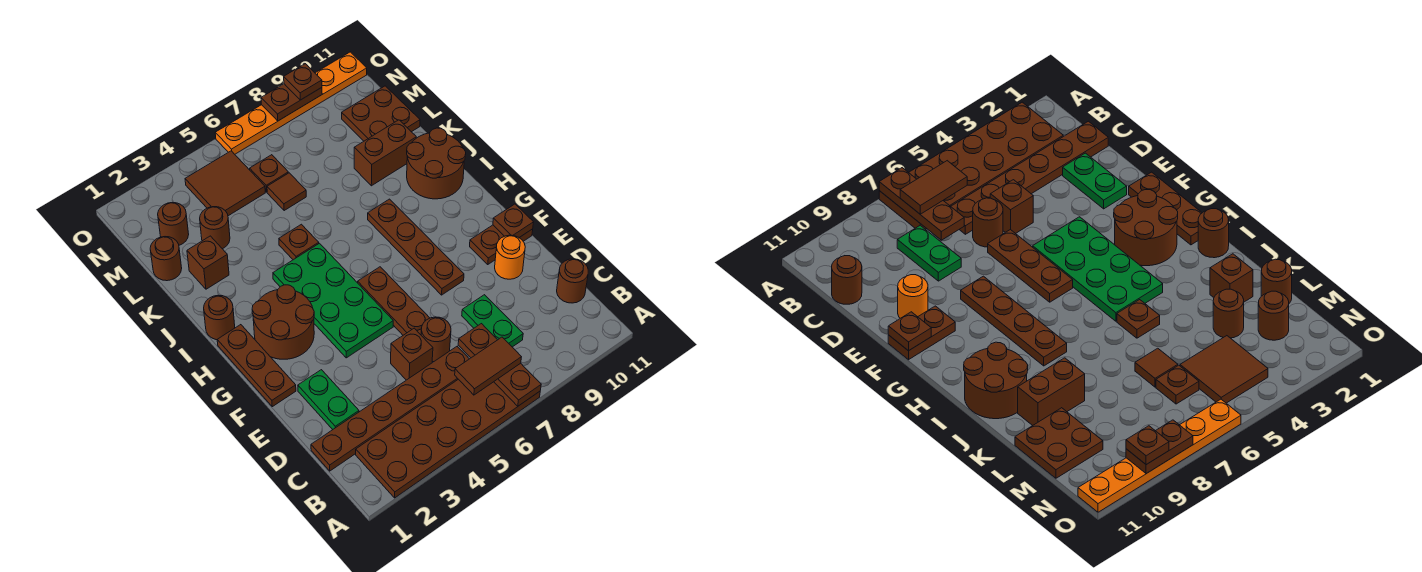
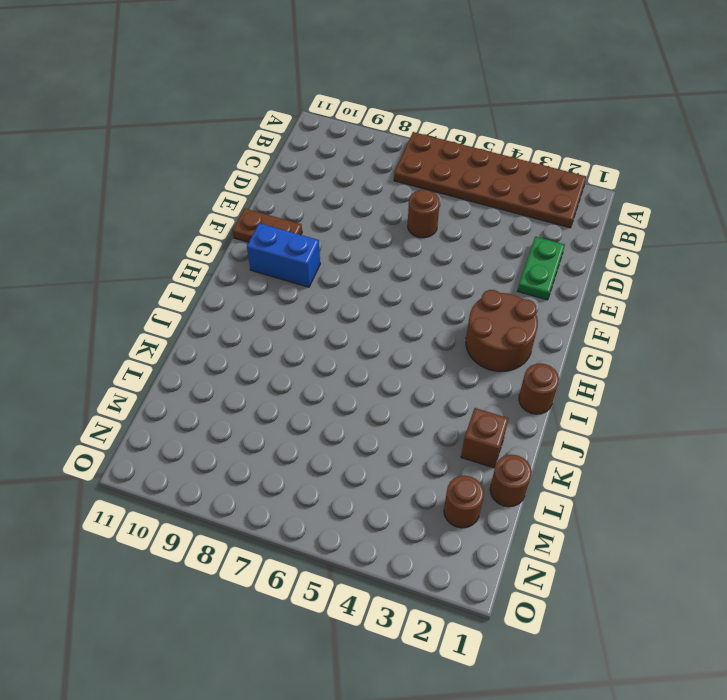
blue 1x2 brick [247,223,320,287] -> none
none -> brown 1x6 plate [311,346,469,471]
none -> green 1x2 plate [462,295,523,347]
none -> brown 1x1 round brick [557,259,588,303]
none -> brown 1x1 brick [391,328,433,380]

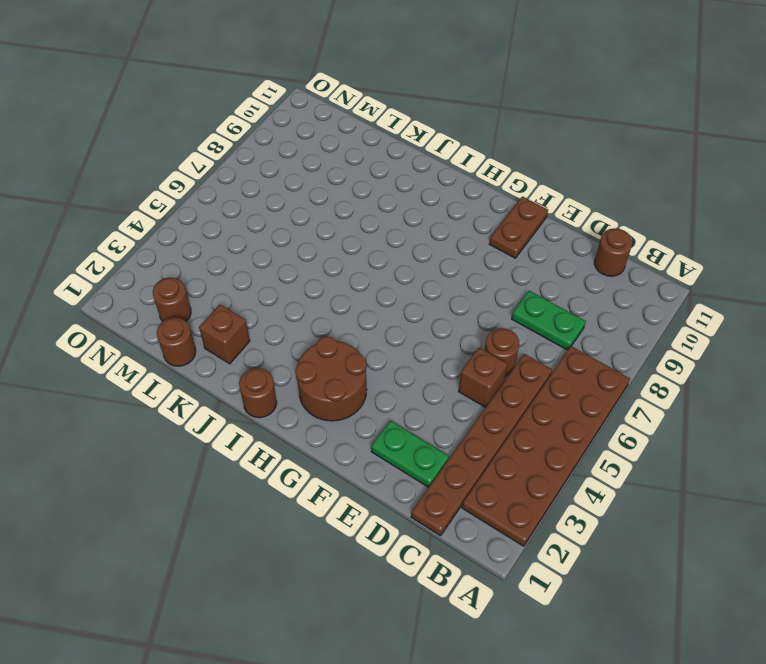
none -> brown 1x3 plate [358,267,429,335]
none -> orange 1x1 round brick [495,235,525,279]
none -> brown 1x3 plate [217,325,296,407]
none -> green 2x4 plate [273,243,393,358]

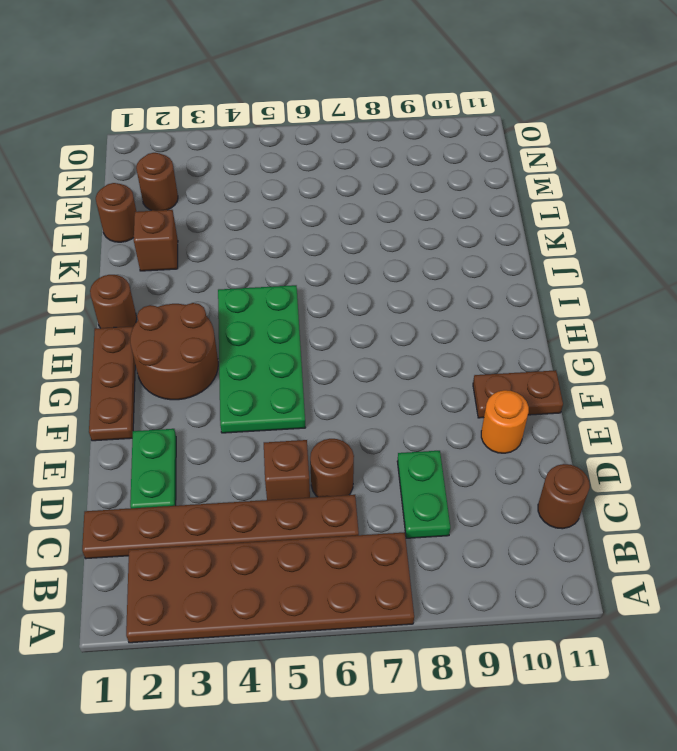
none -> brown 1x3 plate [358,267,429,335]
none -> brown 1x4 plate [368,199,464,295]
none -> brown 2x2 round brick [407,128,466,199]
none -> brown 1x1 plate [279,224,319,260]

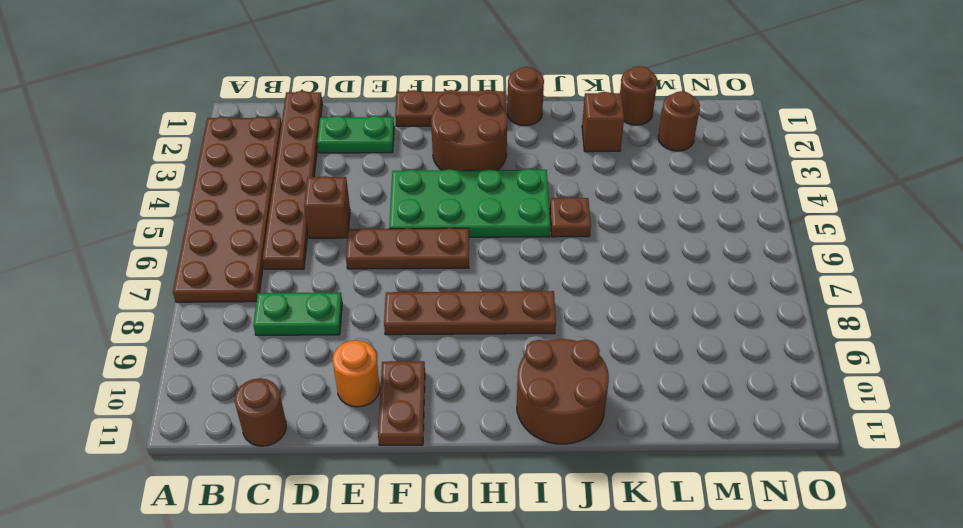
none -> brown 1x1 round brick [421,317,451,362]
none -> brown 1x2 brick [354,120,416,186]
none -> brown 1x1 round brick [200,207,230,249]
none -> brown 1x1 tile [267,173,306,211]

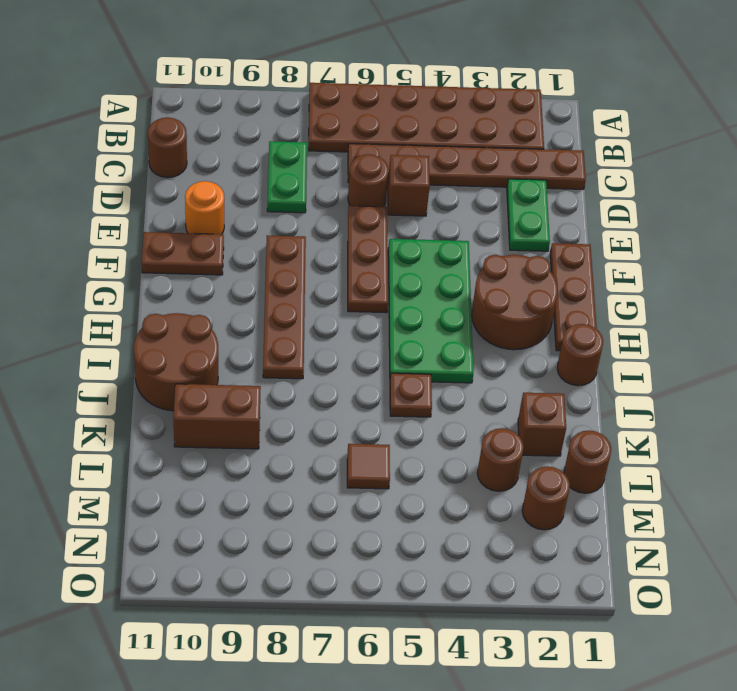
none -> brown 2x2 plate [342,86,420,141]
none -> brown 2x2 tile [185,151,265,216]
none -> brown 1x1 plate [250,155,288,192]
none -> orange 1x6 plate [215,52,367,154]

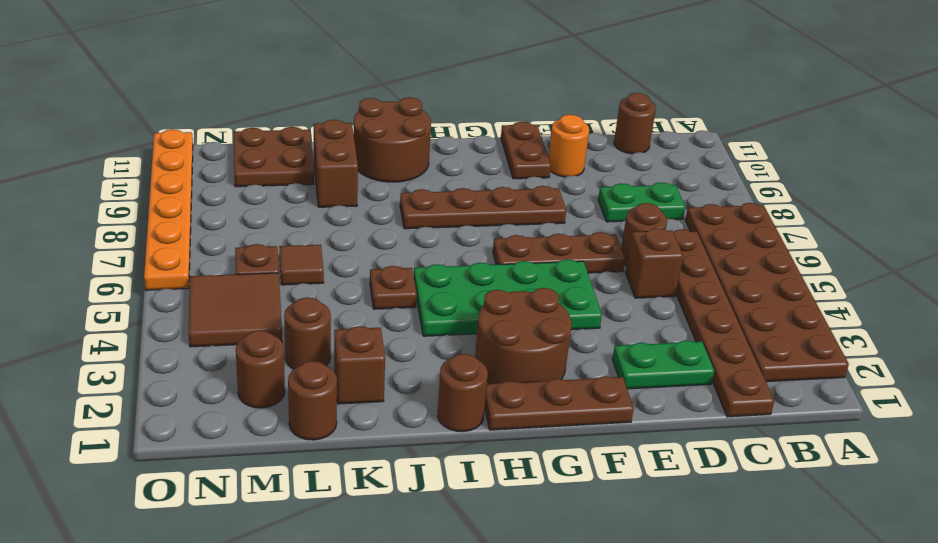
none -> brown 1x3 plate [458,324,541,406]
none -> brown 1x1 plate [493,204,534,238]
none -> brown 1x2 plate [261,84,322,121]
none -> brown 1x2 tile [455,337,521,395]

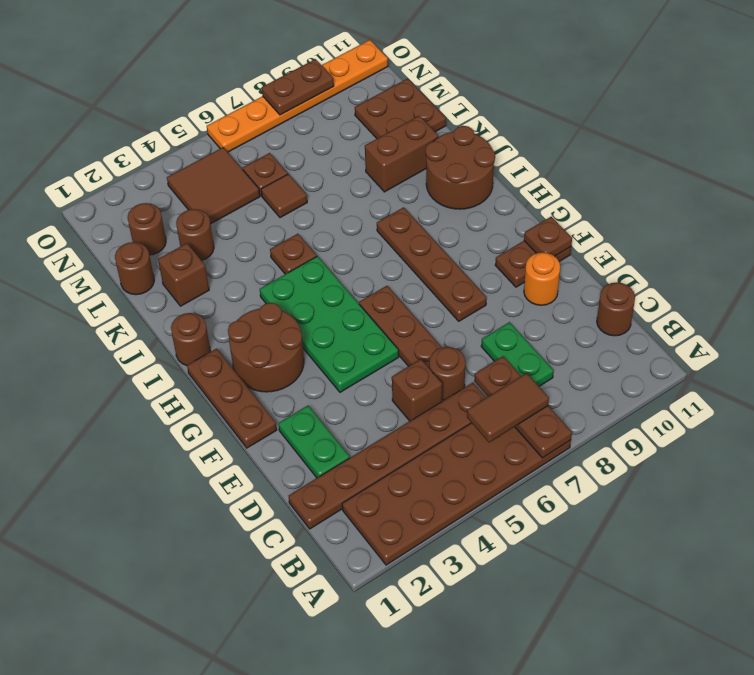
none -> brown 1x1 plate [284,64,322,100]

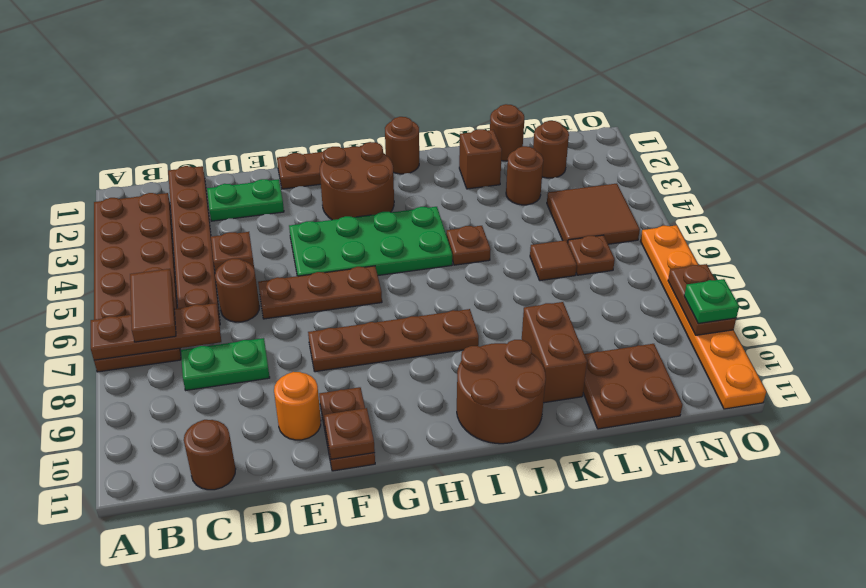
green 1x1 plate [684,279,739,323] -> brown 1x1 plate [284,64,322,100]

